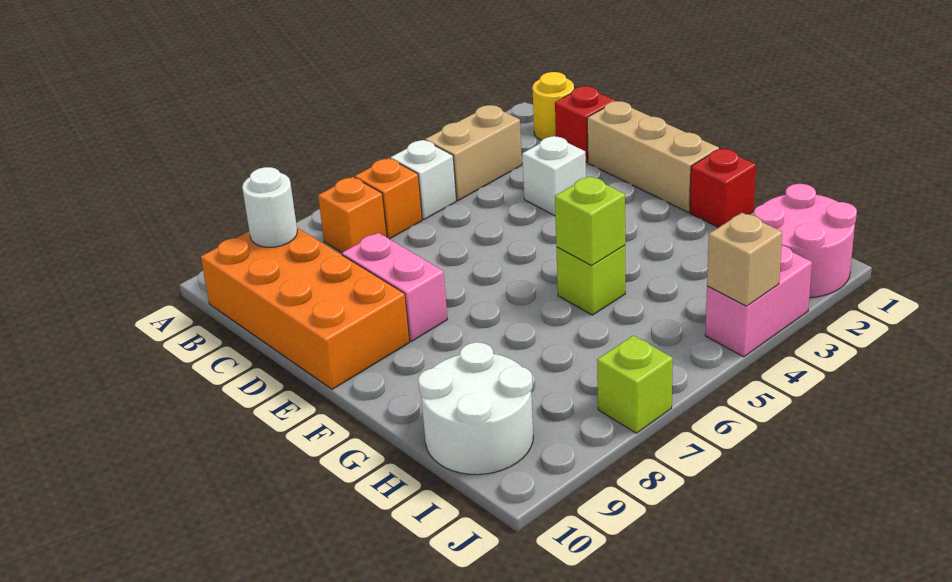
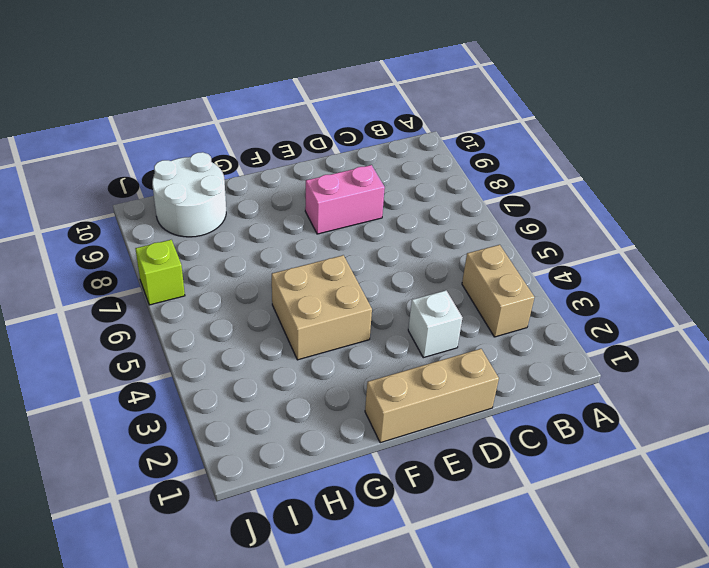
tan 2x2 brick [272,255,372,360] -> lime 1x1 brick [556,245,625,315]
none -> yellow 1x1 round brick [532,72,574,140]
none -> white 1x1 brick [391,140,456,219]
none -> orange 1x1 brick [355,158,422,239]

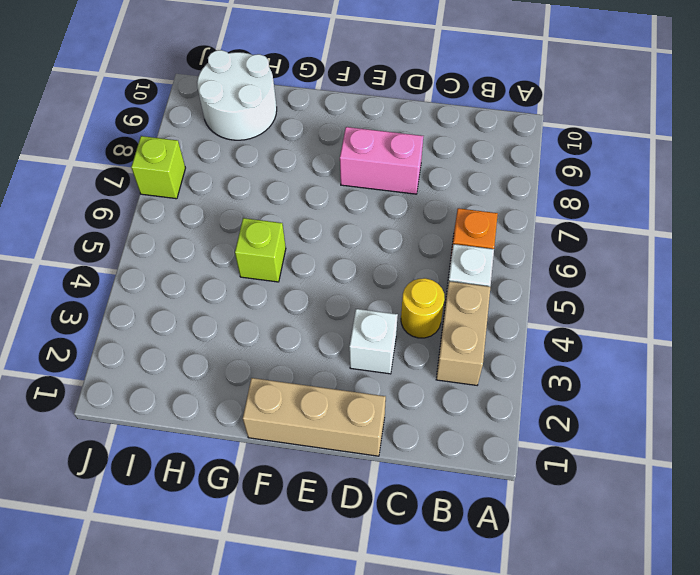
yellow 1x1 round brick [401,278,444,338] -> yellow 1x1 round brick moved to [532,72,574,140]
none -> orange 1x1 brick [318,177,387,252]
none -> orange 2x4 brick [201,228,410,389]
none -> red 1x1 brick [555,86,615,162]

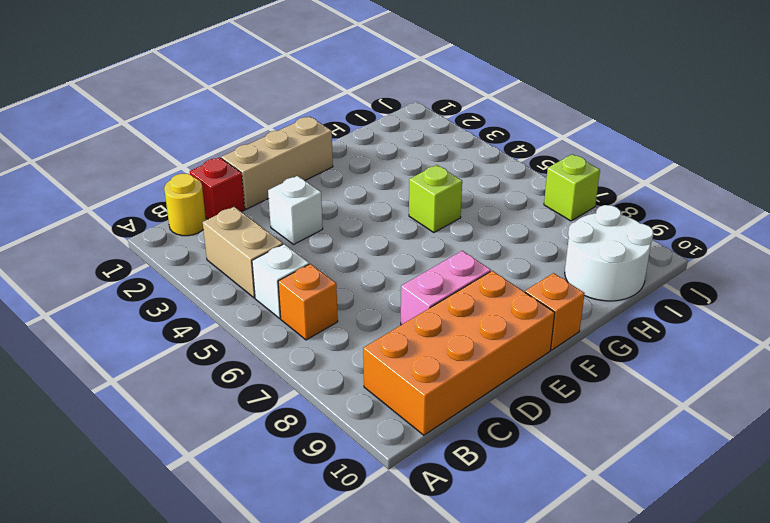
orange 1x1 brick [525,273,585,350] -> orange 1x1 brick moved to [318,177,387,252]
none -> red 1x1 brick [690,148,756,228]
none -> pink 2x2 round brick [754,184,857,298]
none -> pink 1x2 brick [705,245,812,357]

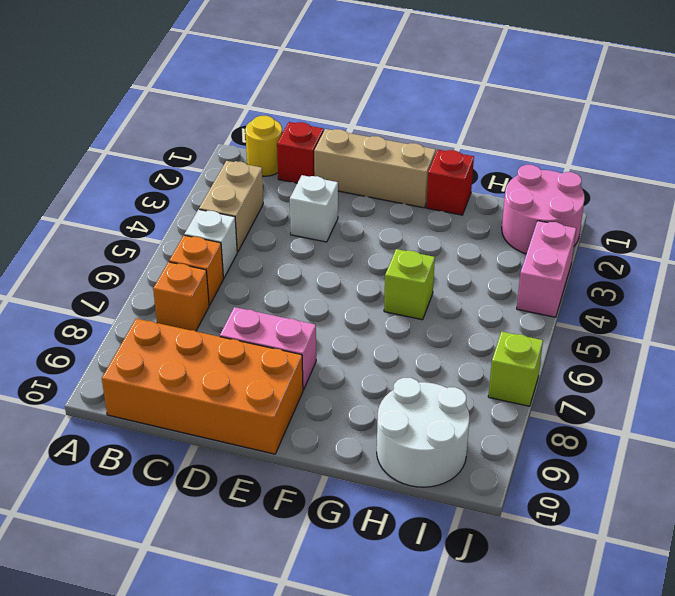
none -> white 1x1 round brick [242,167,297,247]
none -> lime 1x1 brick [555,176,625,266]
none -> tan 1x1 brick [707,213,782,306]

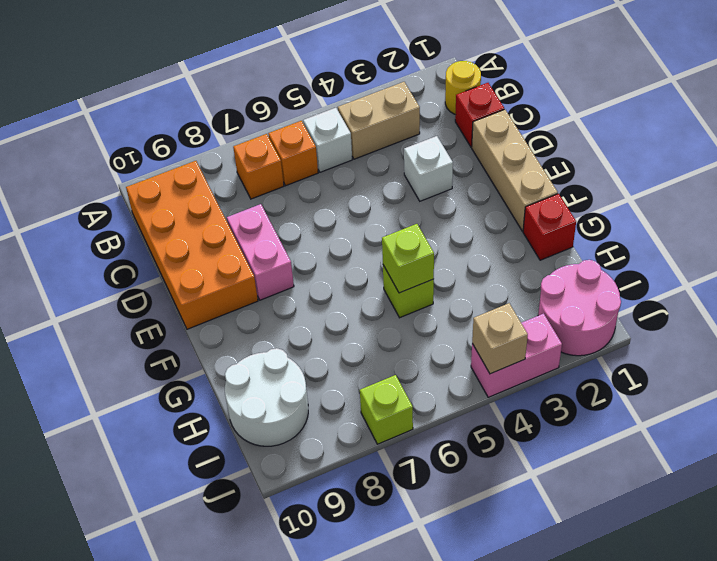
none -> white 1x1 round brick [242,167,297,247]

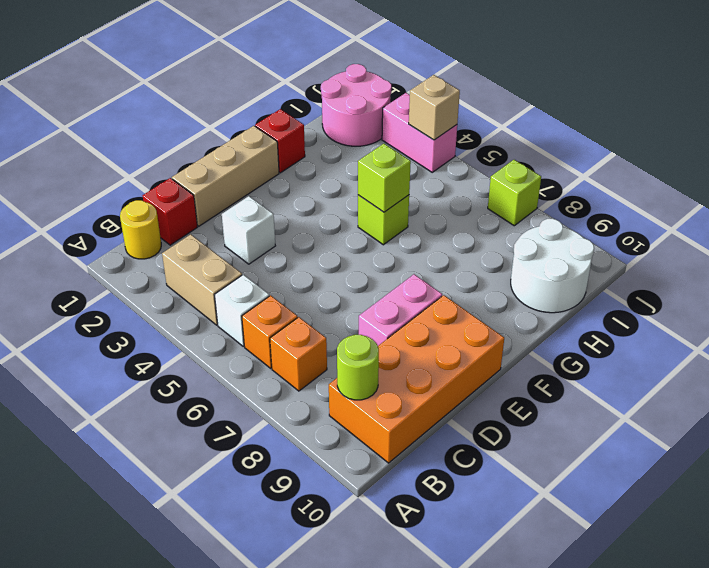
lime 1x1 round brick [337,335,379,400] -> white 1x1 round brick [242,167,297,247]

